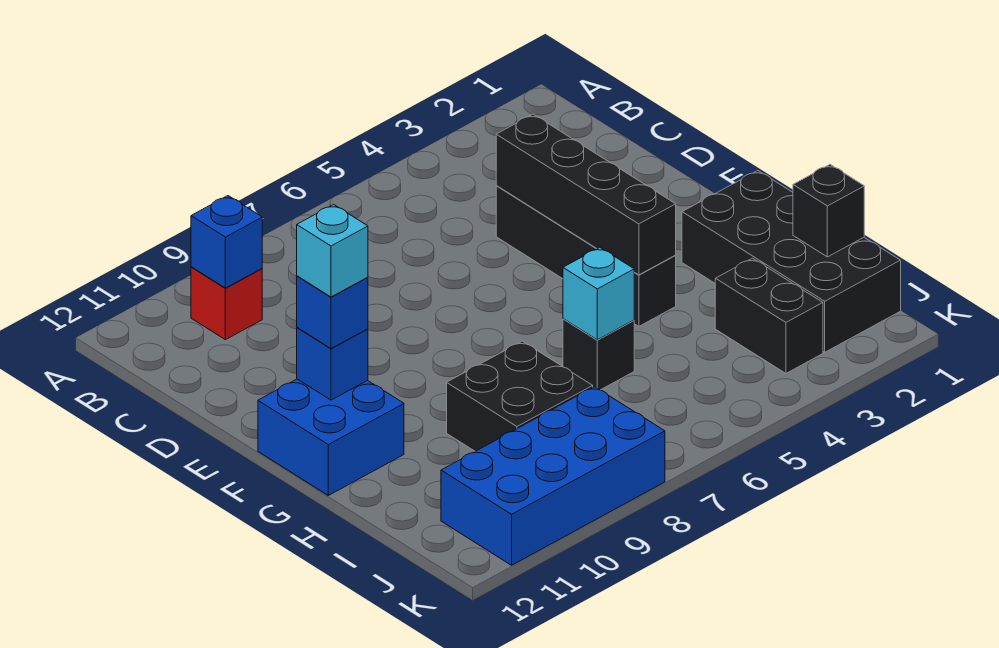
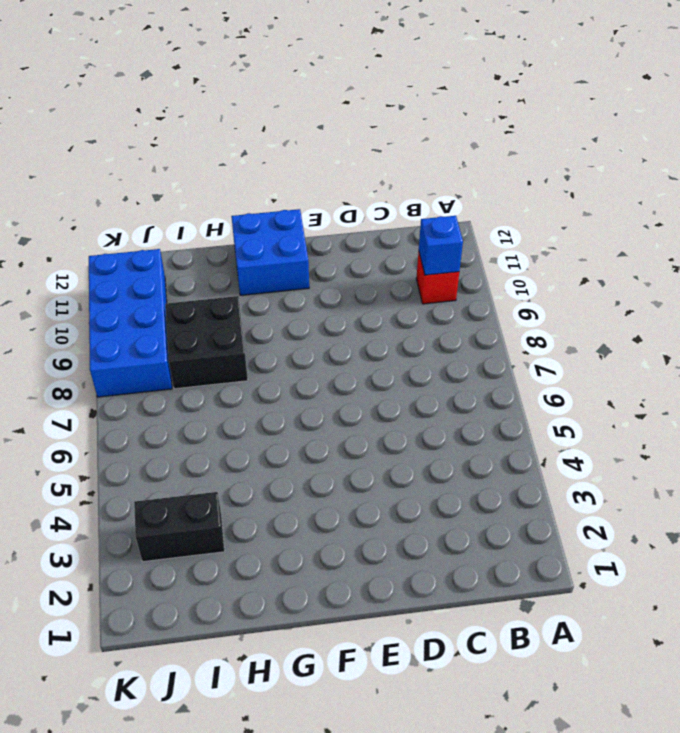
none -> black 1x4 brick [496,186,676,326]
none -> black 2x4 brick [682,171,901,352]
none -> black 1x1 brick [563,319,634,390]

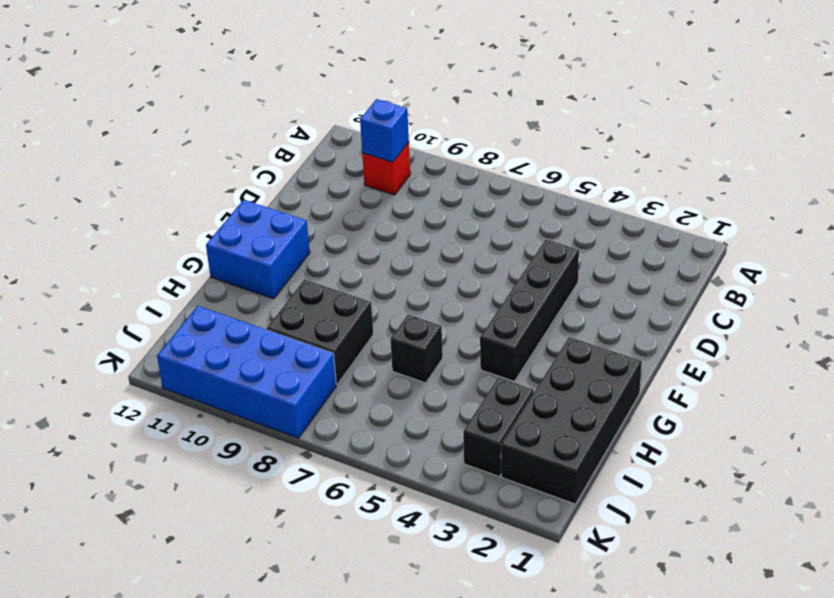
none -> black 1x4 brick [496,114,676,275]
none -> blue 1x1 brick [297,328,368,400]
none -> cyan 1x1 brick [563,247,634,340]

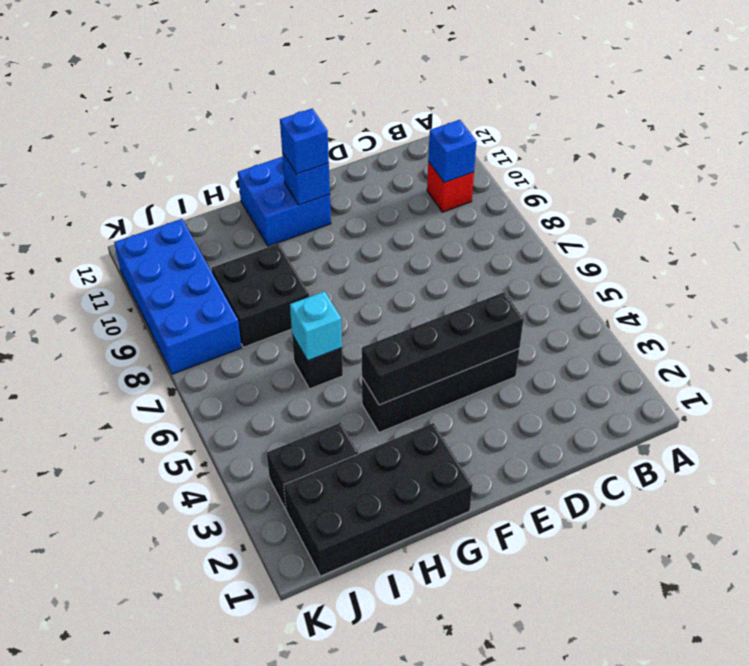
none -> black 1x1 brick [793,165,864,257]
none -> cyan 1x1 brick [297,204,368,297]

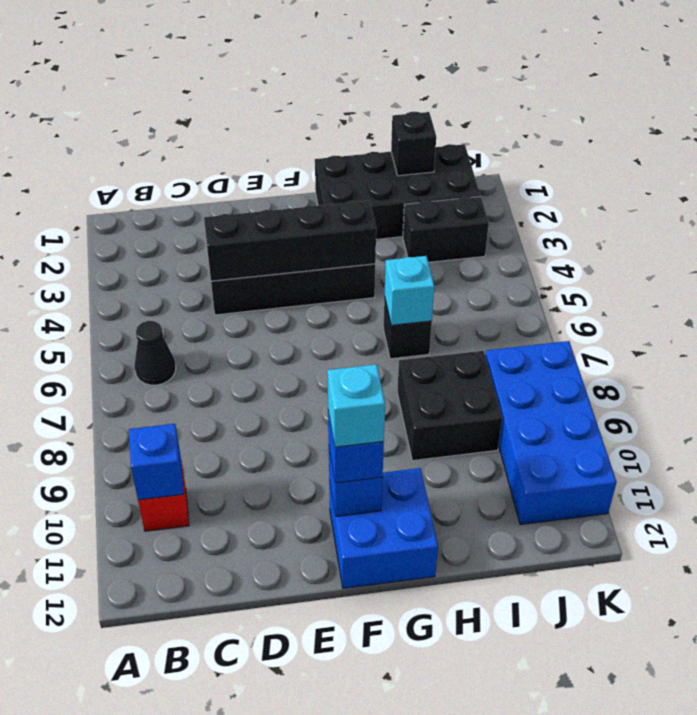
black 1x1 cone [134,321,176,385] -> none

